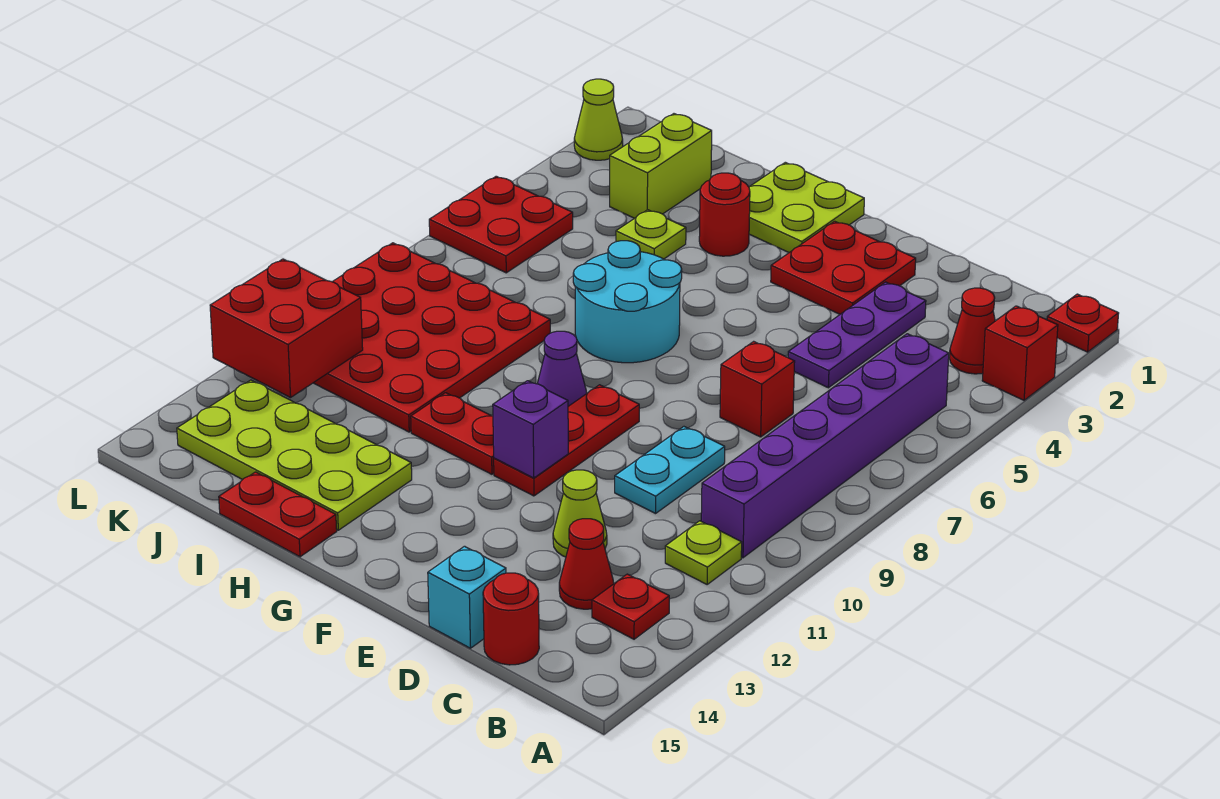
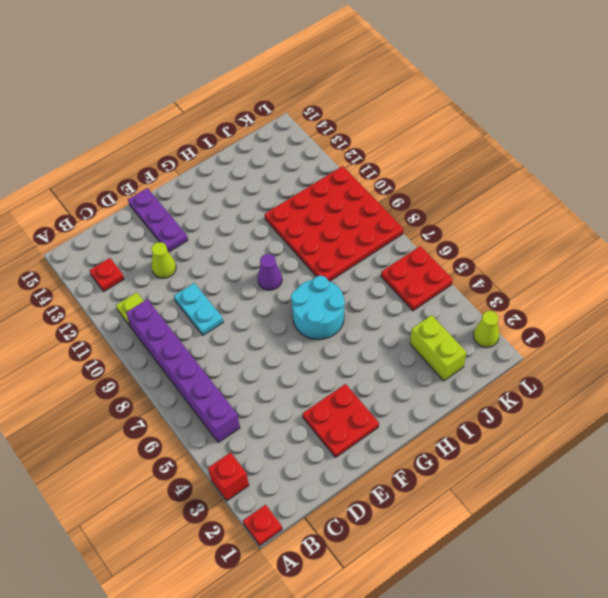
purple 1x3 plate [128,188,188,252] -> purple 1x3 plate moved to [788,282,926,388]
none -> red 1x1 cone [949,288,995,374]
none -> red 1x1 cone [559,519,614,609]
none -> red 1x1 round brick [483,573,539,665]

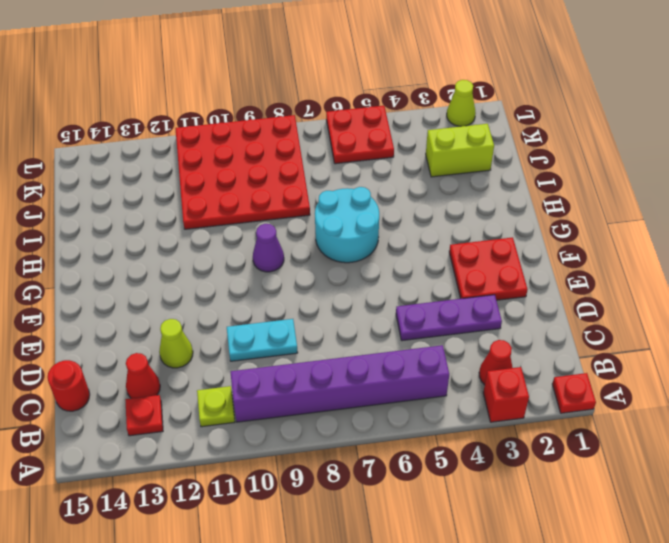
none -> red 1x1 brick [720,341,795,437]
none -> cyan 1x1 brick [428,546,506,648]
none -> red 1x3 plate [494,385,639,496]

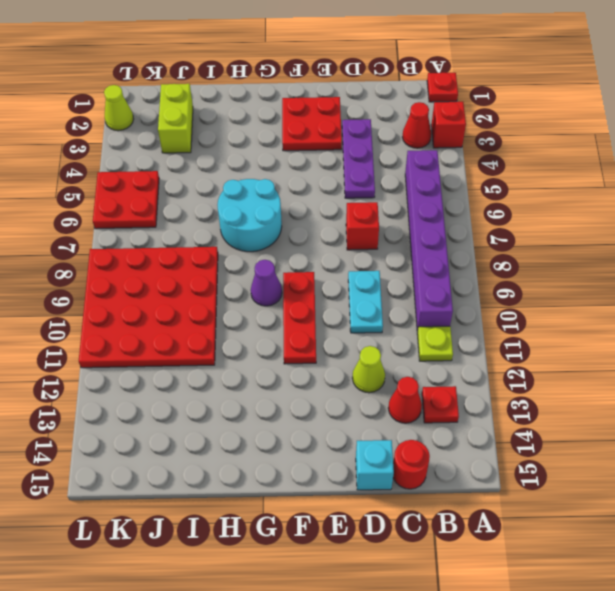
none -> lime 2x2 plate [749,162,864,253]
none -> red 1x2 plate [411,393,494,474]
none -> red 1x1 round brick [699,173,750,256]

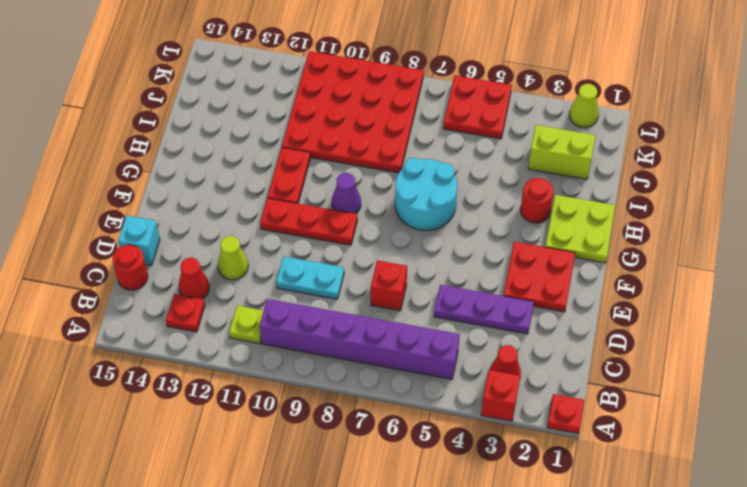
none -> lime 2x4 plate [177,380,412,530]
none -> red 1x2 plate [219,472,337,557]
none -> lime 1x1 plate [616,210,686,259]

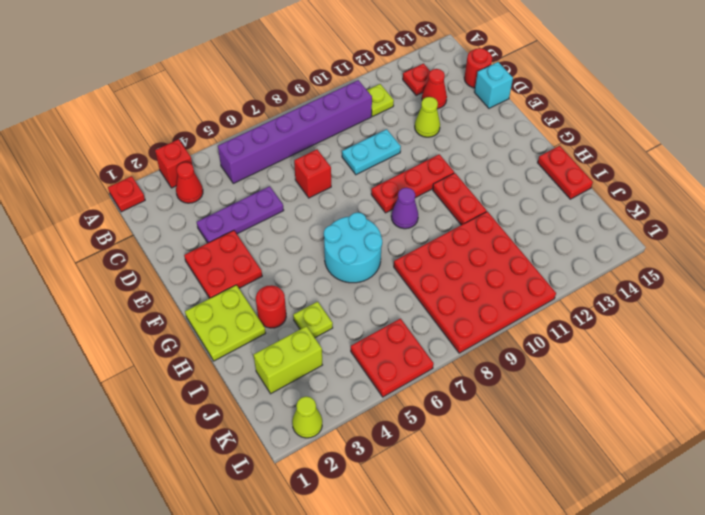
none -> lime 2x4 plate [177,380,412,530]
none -> purple 1x1 brick [493,381,568,478]
none -> red 2x2 brick [210,259,363,398]

